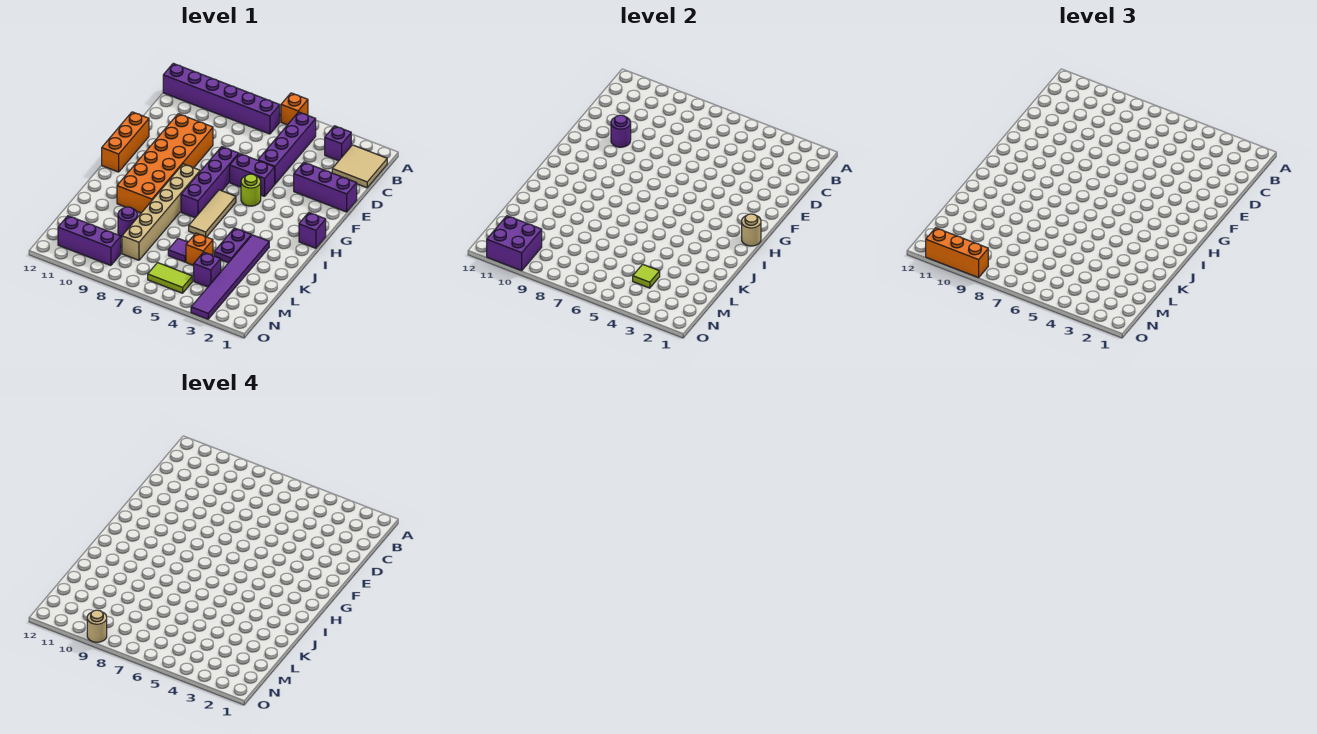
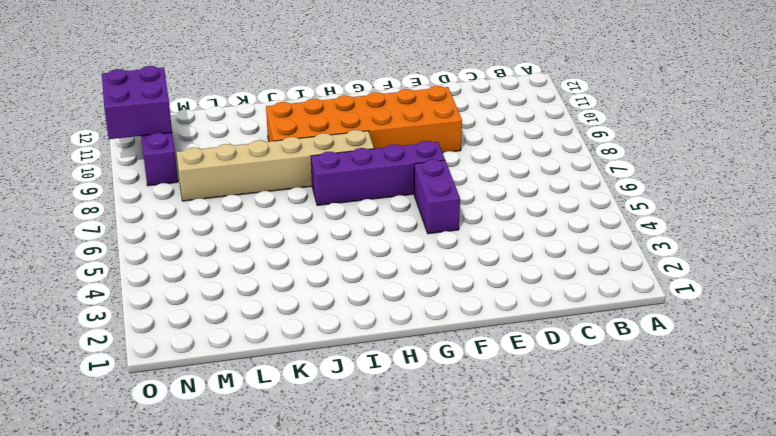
none -> orange 1x1 brick [281,93,308,125]
none -> tan 2x2 tile [332,145,387,188]
none -> purple 1x1 brick [325,126,351,161]

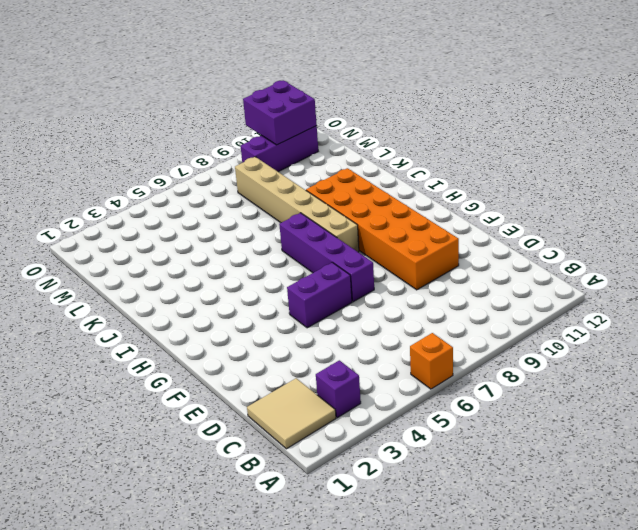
none -> purple 1x4 brick [258,112,316,184]
none -> purple 1x6 brick [163,63,280,134]
none -> purple 1x3 brick [294,162,357,212]

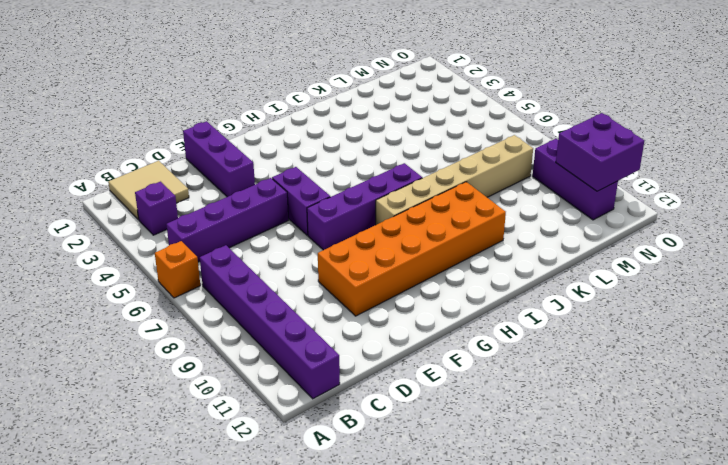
none -> orange 1x3 brick [102,112,149,172]
none -> lime 1x1 round brick [241,174,261,206]
none -> purple 1x1 brick [299,213,326,248]

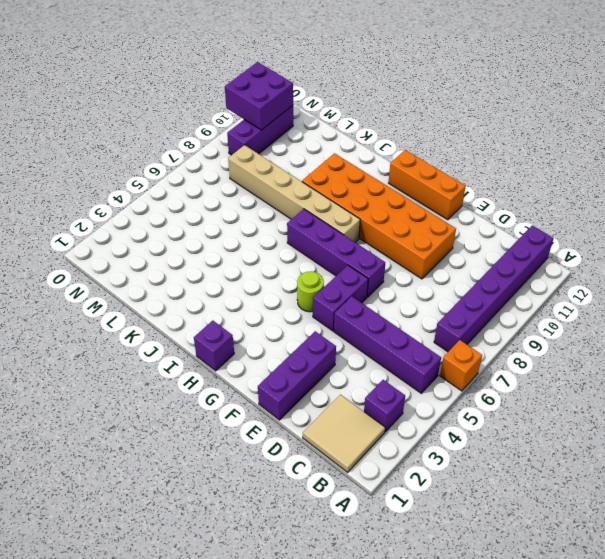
none -> tan 1x3 tile [189,190,236,237]
none -> purple 1x6 tile [191,235,269,319]
none -> purple 1x2 plate [214,228,251,263]

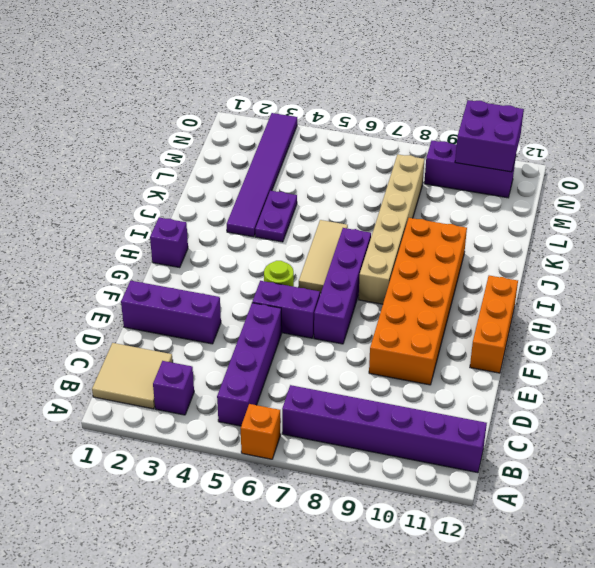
none -> orange 1x1 brick [186,233,213,265]
none -> purple 1x1 tile [168,238,188,262]
none -> purple 1x1 round brick [118,207,138,237]

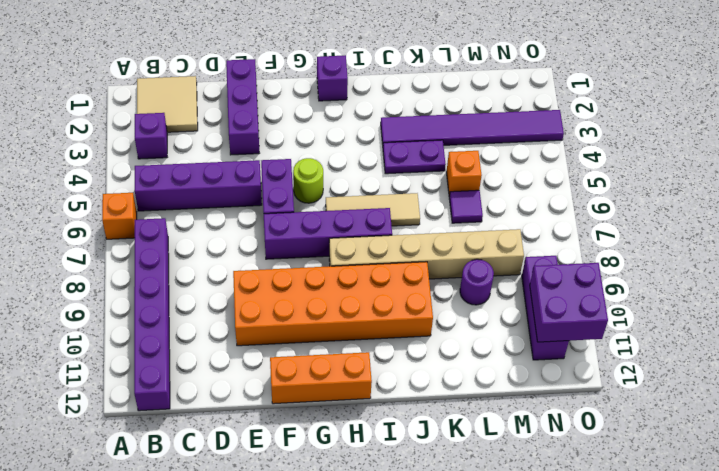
none -> purple 1x1 brick [194,252,221,287]
none -> lime 1x2 tile [148,263,192,293]
none -> purple 1x1 round brick [611,115,631,147]

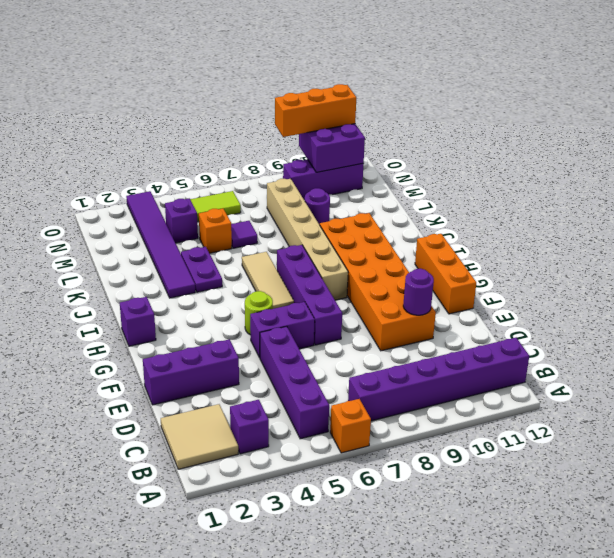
none -> tan 1x1 round brick [742,214,761,246]
none -> lime 1x1 tile [633,264,660,288]
none -> tan 1x1 round brick [87,610,107,642]

